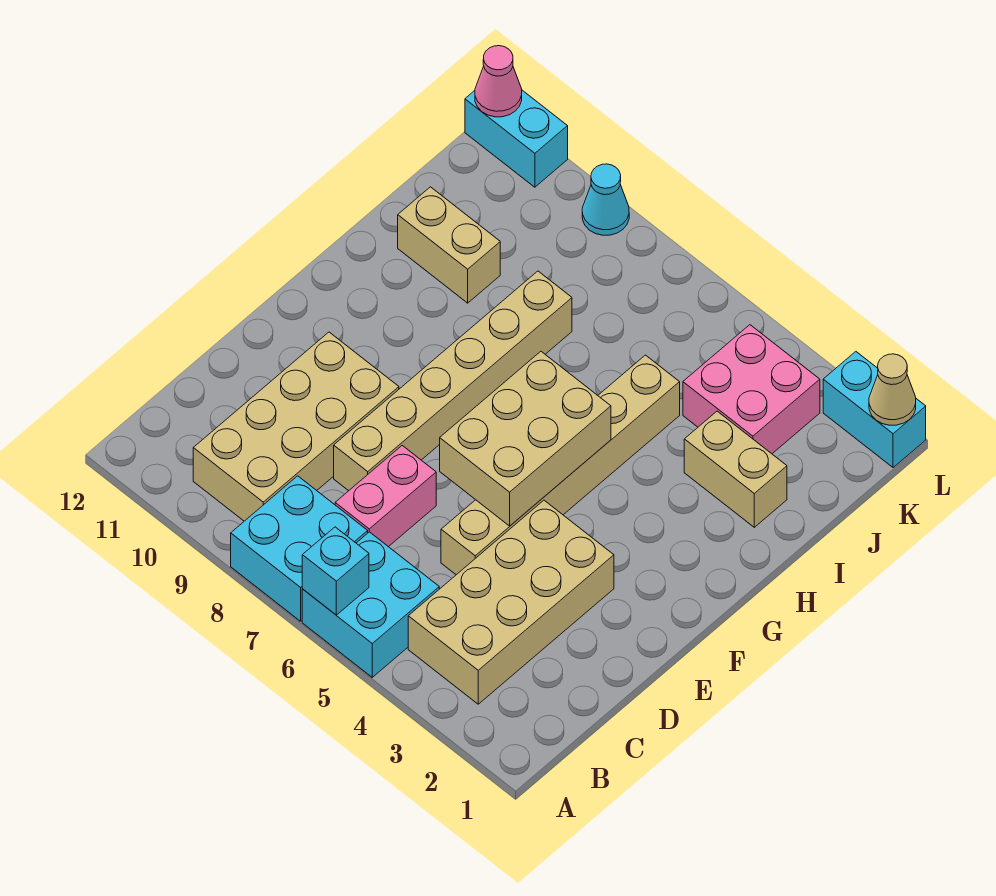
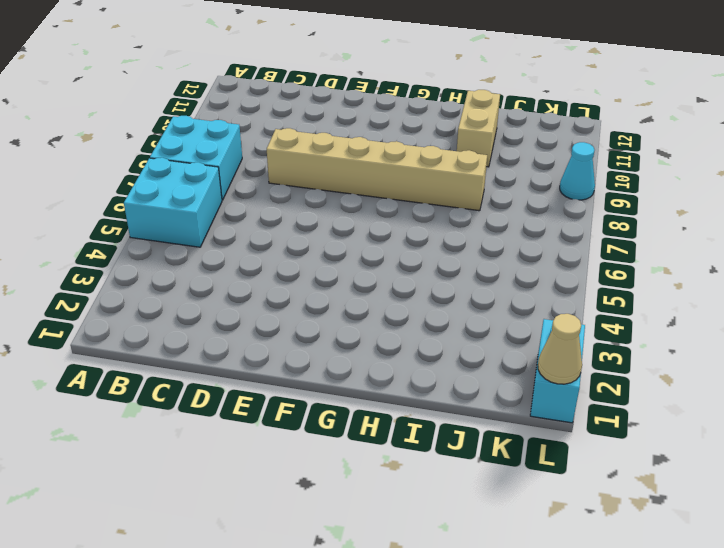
none -> tan 2x4 brick [408,500,614,704]
none -> tan 2x4 brick [193,332,399,521]
none -> pink 1x2 brick [335,446,436,547]

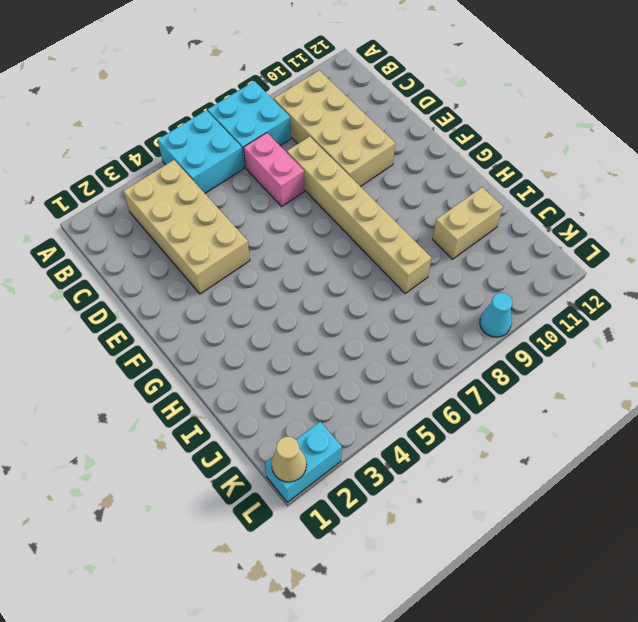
none -> tan 1x6 brick [441,355,680,575]
none -> tan 1x2 brick [684,411,787,527]
none -> pink 2x2 brick [683,325,820,454]

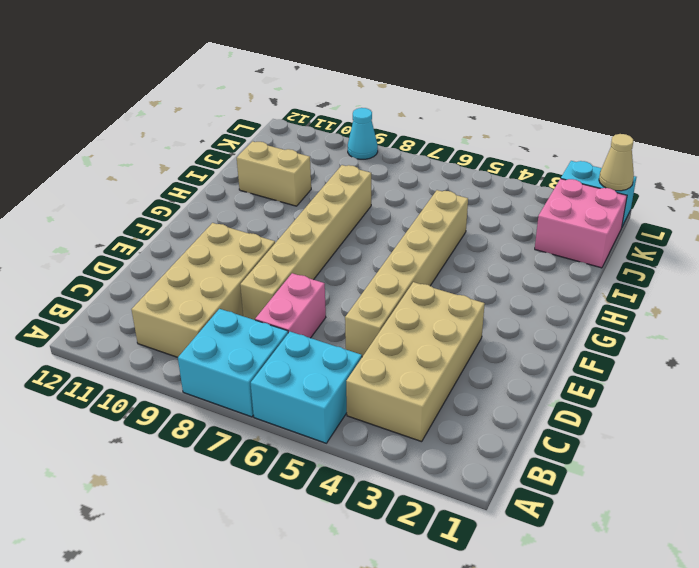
pink 2x2 brick [535,179,627,268] -> pink 2x2 brick moved to [683,325,820,454]
none -> tan 1x2 brick [684,411,787,527]
none -> cyan 1x2 brick [465,90,568,187]
none -> cyan 1x1 brick [302,527,369,615]

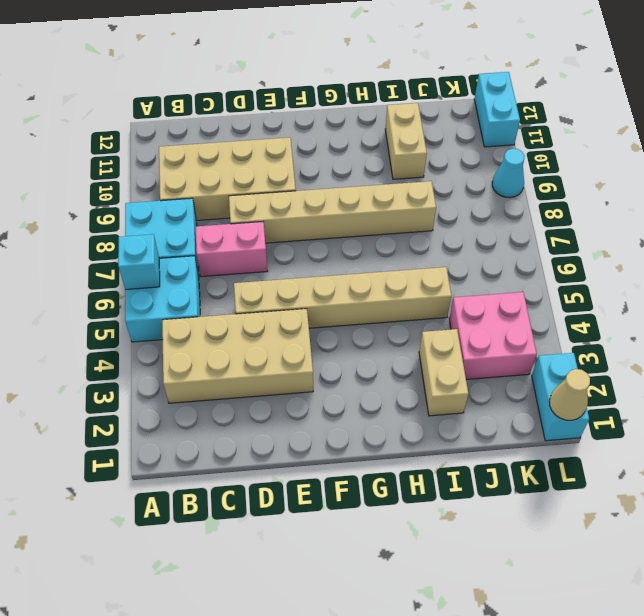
none -> tan 2x3 brick [440,352,611,526]
none -> pink 1x1 cone [475,46,522,117]

